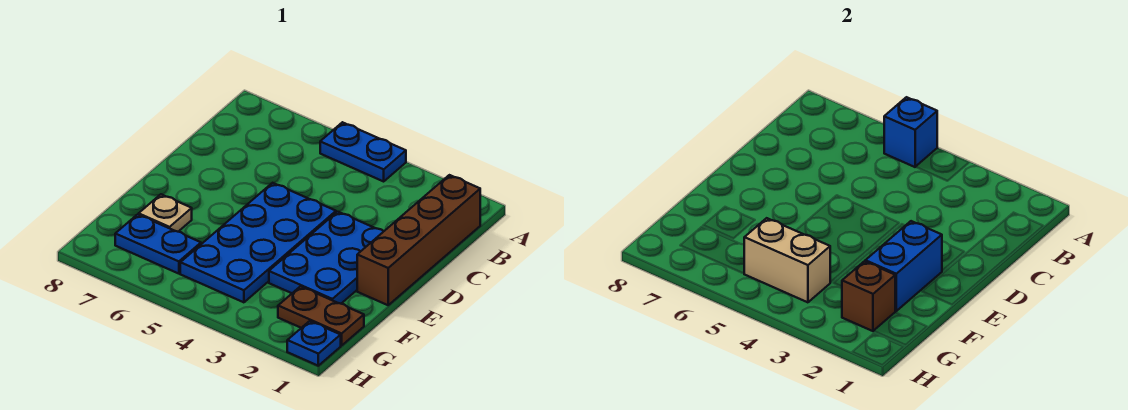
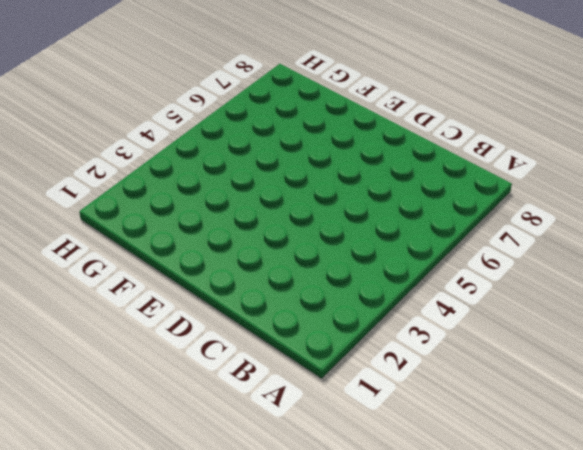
none -> blue 1x2 plate [320,122,406,181]
none -> brown 1x4 brick [357,175,480,305]
none -> blue 2x3 plate [269,212,384,304]

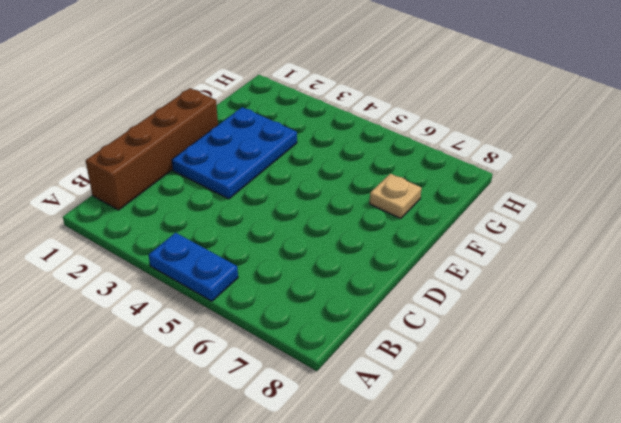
none -> blue 2x4 plate [180,183,336,302]
none -> brown 1x2 plate [278,286,364,346]
none -> blue 1x2 plate [115,214,201,274]

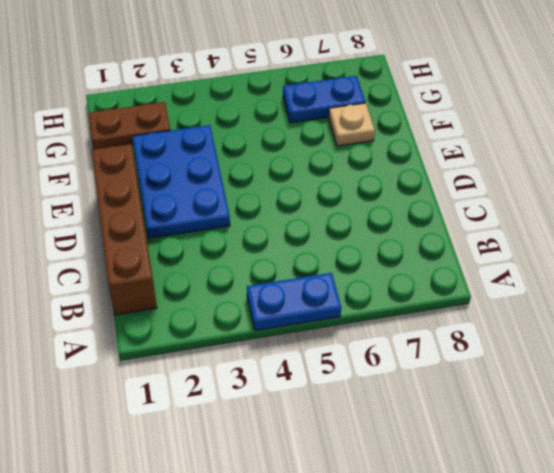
none -> blue 2x4 plate [180,183,336,302]
none -> blue 1x1 plate [287,321,341,366]
none -> blue 1x1 brick [884,97,937,167]

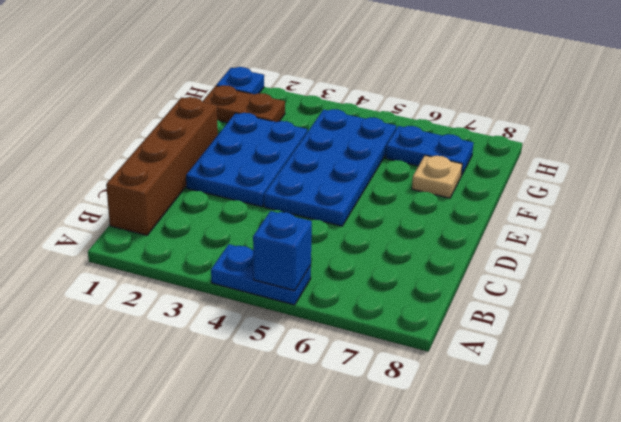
none -> blue 1x2 brick [865,221,942,311]
none -> brown 1x1 brick [842,261,895,331]
none -> tan 1x2 brick [744,218,830,302]

